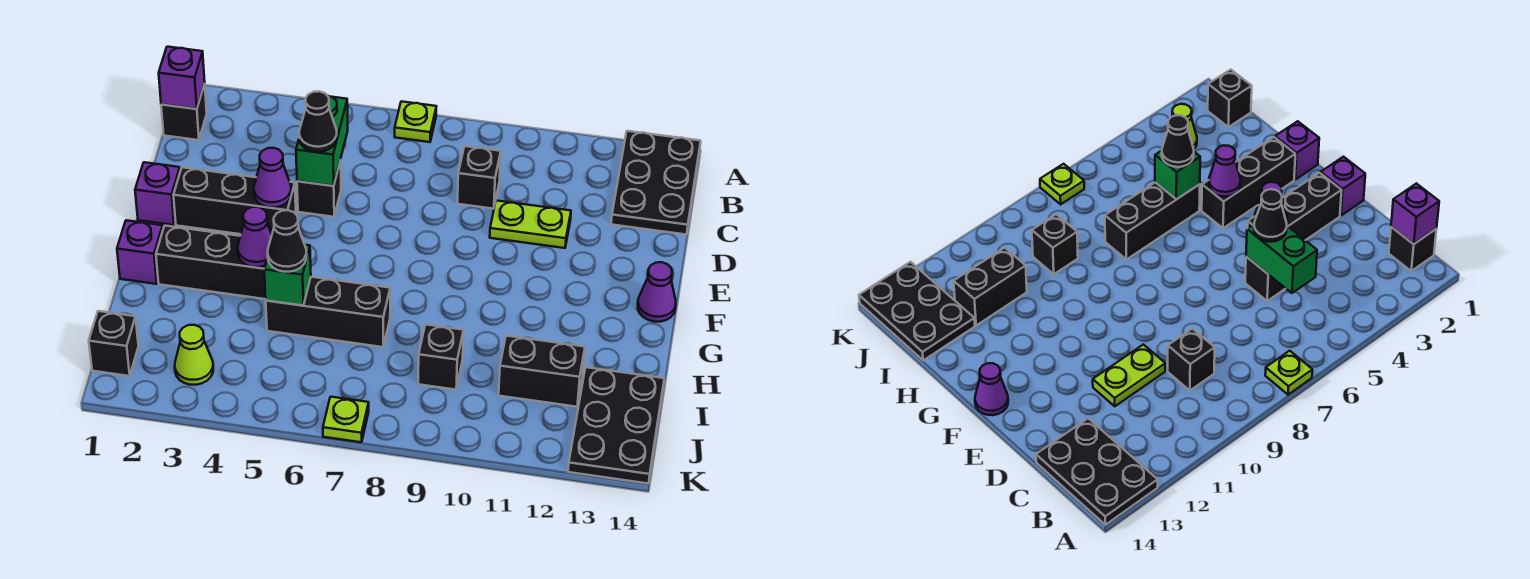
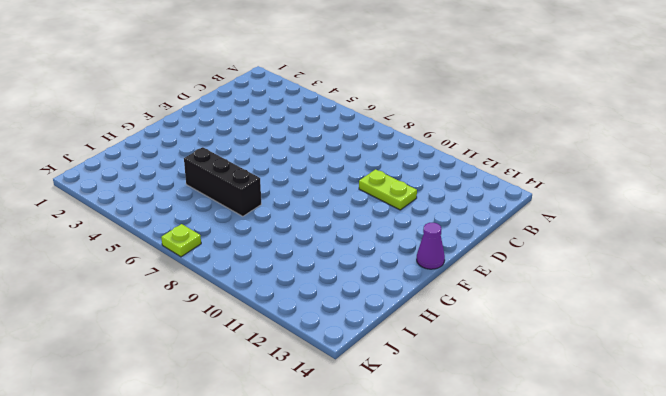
none -> lime 1x1 plate [395,101,436,142]
none -> black 2x3 plate [611,131,701,235]
none -> black 1x1 brick [161,84,207,140]

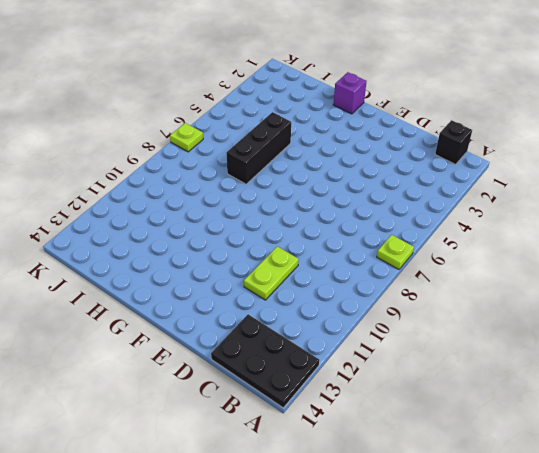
none -> black 1x1 brick [457,146,501,209]
none -> black 1x1 brick [297,160,341,217]
none -> purple 1x1 brick [135,162,180,225]

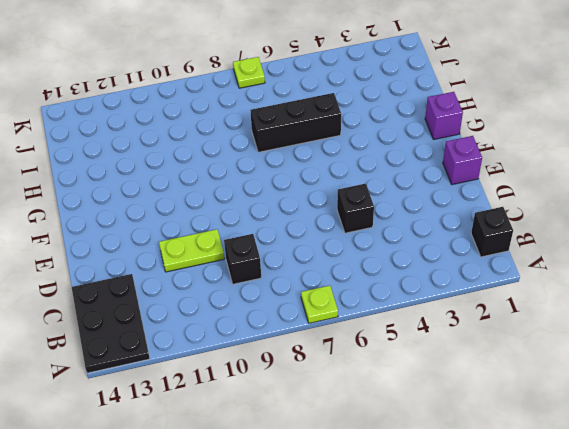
none -> black 1x3 brick [174,167,296,234]
none -> purple 1x1 cone [638,262,676,322]
none -> black 1x3 brick [156,226,266,299]

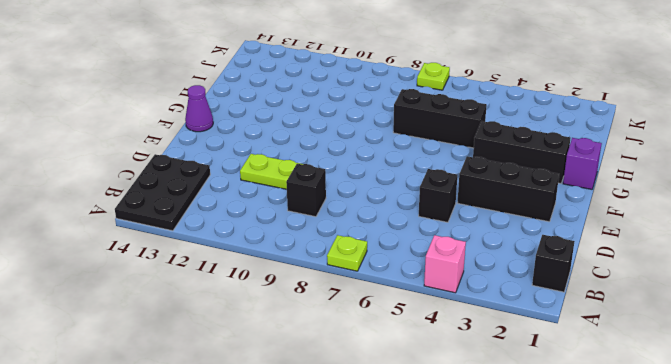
pink 1x1 brick [424,235,466,293] -> none
none -> purple 1x1 brick [135,162,180,225]
none -> black 1x1 brick [418,324,464,390]
none -> black 1x2 brick [499,336,585,407]

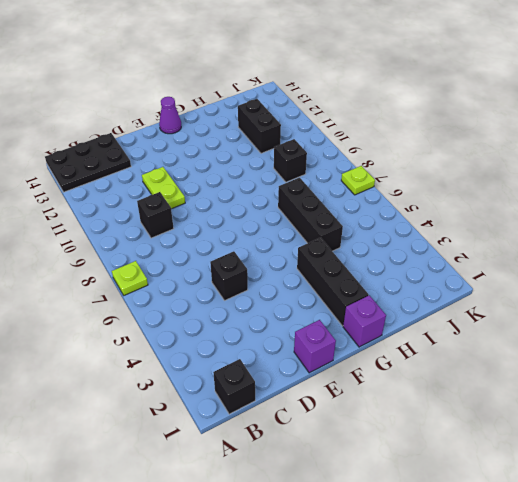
none -> black 1x3 brick [174,167,296,234]
none -> black 2x3 plate [568,367,664,483]
none -> black 1x1 brick [89,311,138,376]

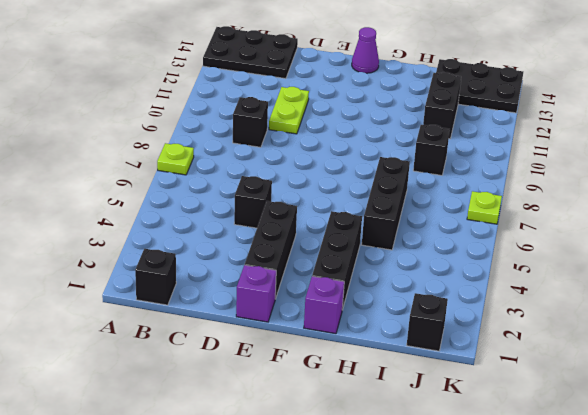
none -> lime 1x1 cone [175,325,213,385]
none -> purple 1x1 brick [159,47,205,109]
none -> green 1x2 brick [296,96,348,186]

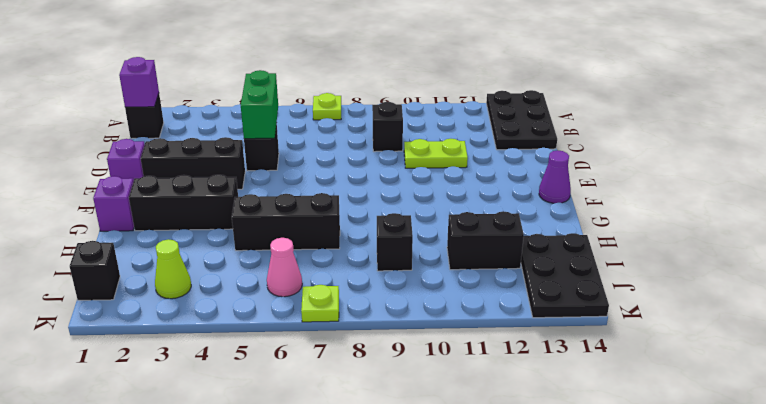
pink 1x1 cone [267,238,302,297] -> none
none -> purple 1x1 cone [254,148,291,208]
none -> purple 1x1 cone [238,207,272,267]
none -> green 1x1 brick [264,245,311,306]

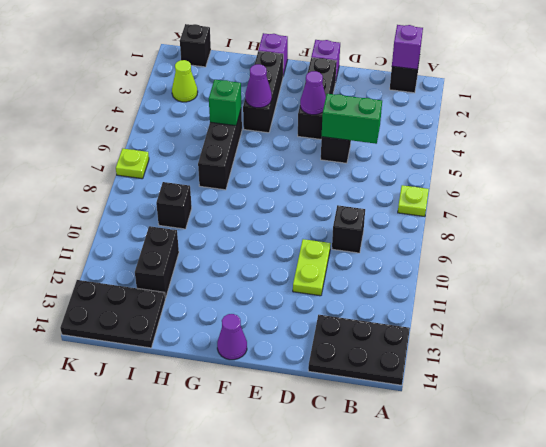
none -> black 1x1 cone [299,91,337,152]
none -> black 1x1 cone [268,210,307,272]

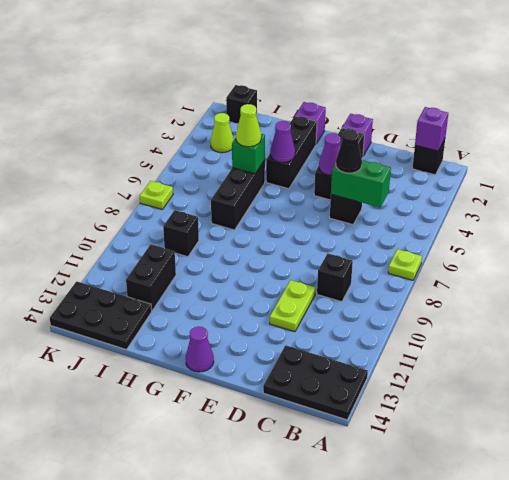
lime 1x1 cone [236,104,261,147] -> black 1x1 cone [268,210,307,272]

